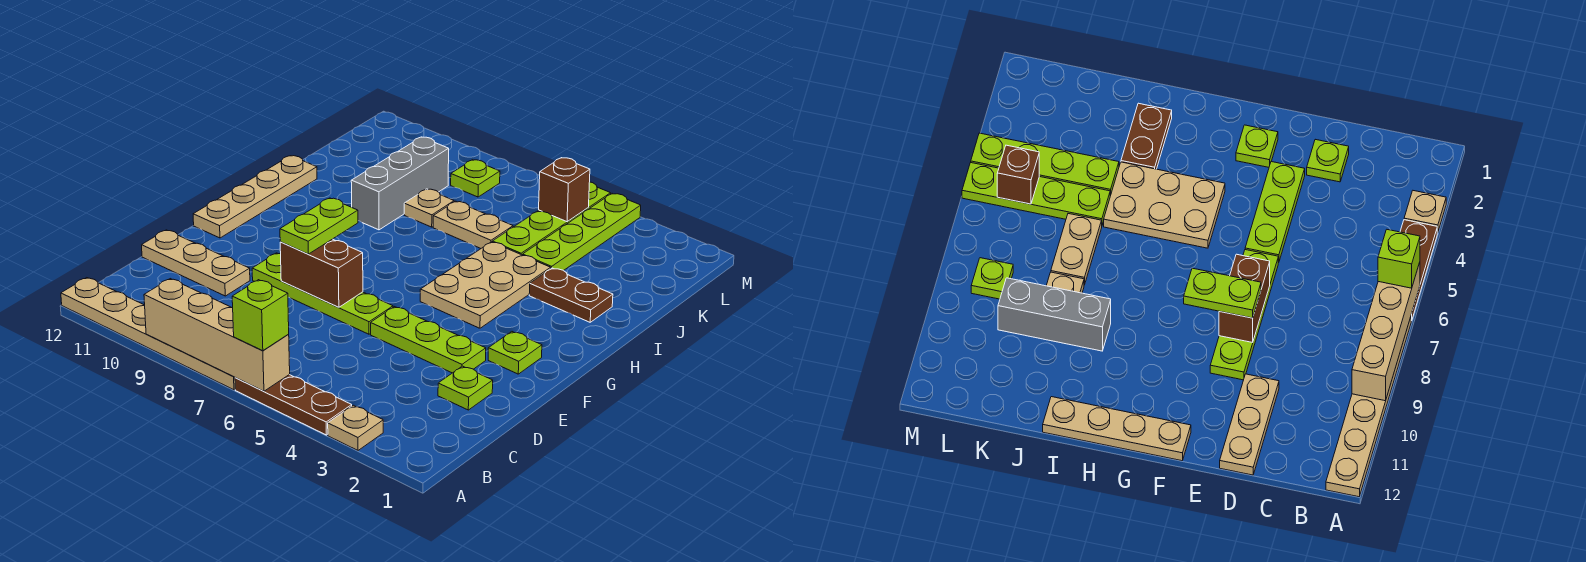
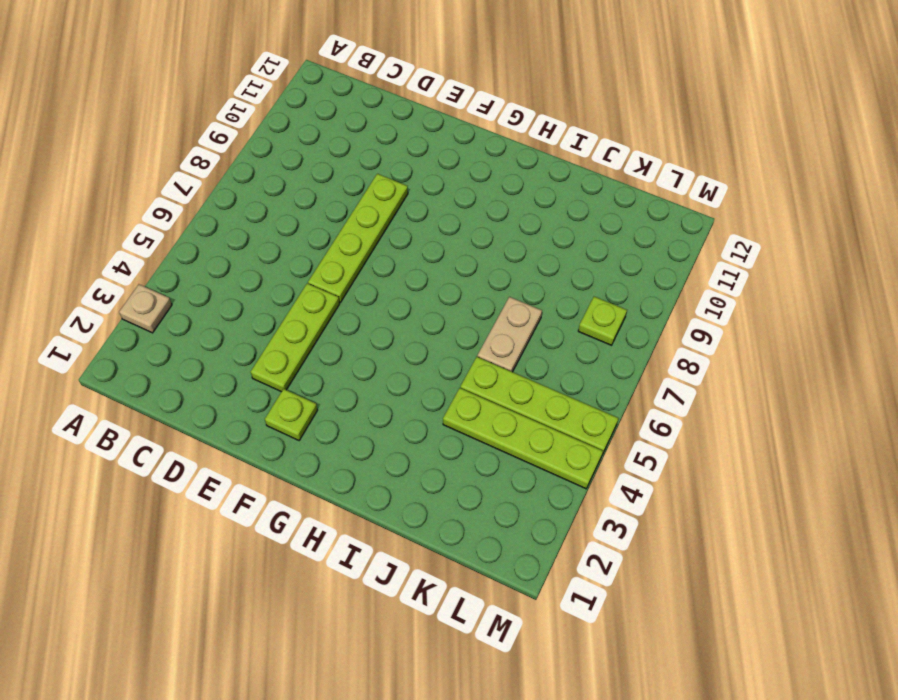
none -> brown 1x3 plate [235,375,352,435]
none -> tan 1x6 plate [61,278,235,390]
none -> lime 1x1 plate [438,366,493,410]

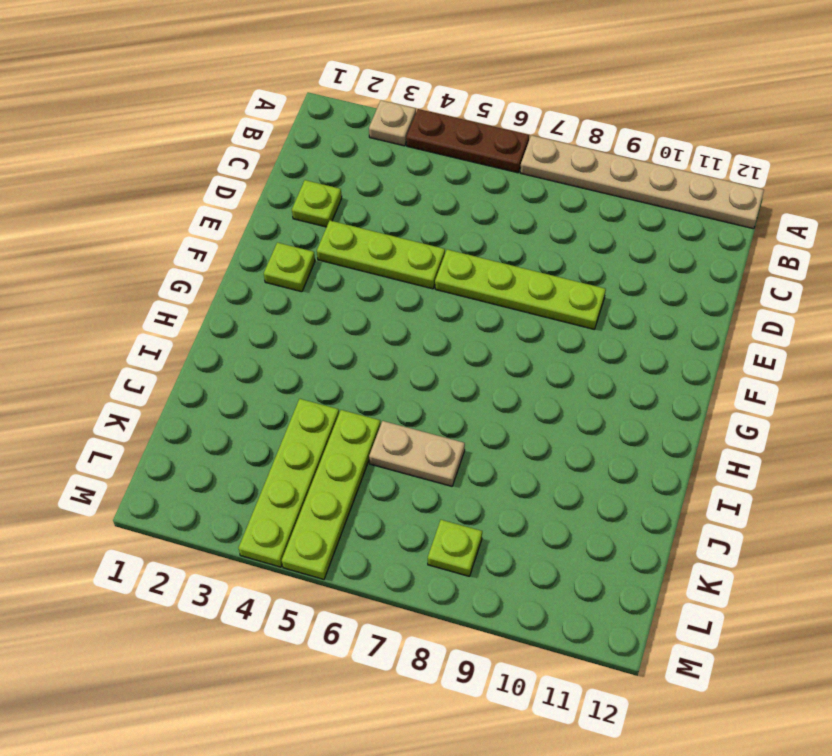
none -> tan 1x3 plate [142,230,250,296]
none -> tan 1x4 plate [193,156,317,238]
none -> tan 2x3 plate [420,242,551,328]

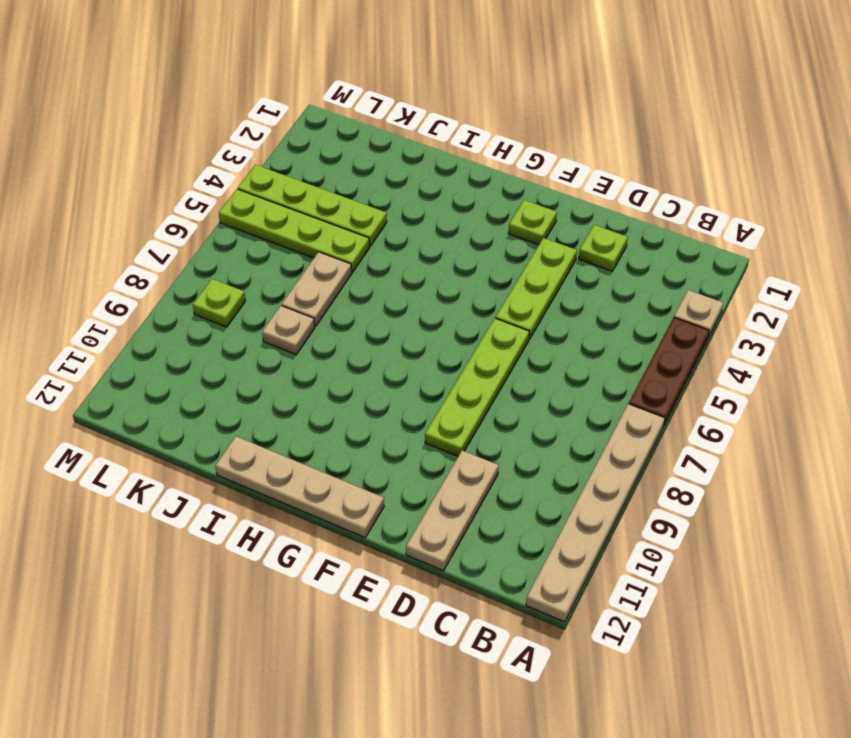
none -> tan 2x3 plate [420,242,551,328]
none -> brown 1x2 plate [529,268,613,322]
none -> grey 1x3 brick [351,137,449,230]

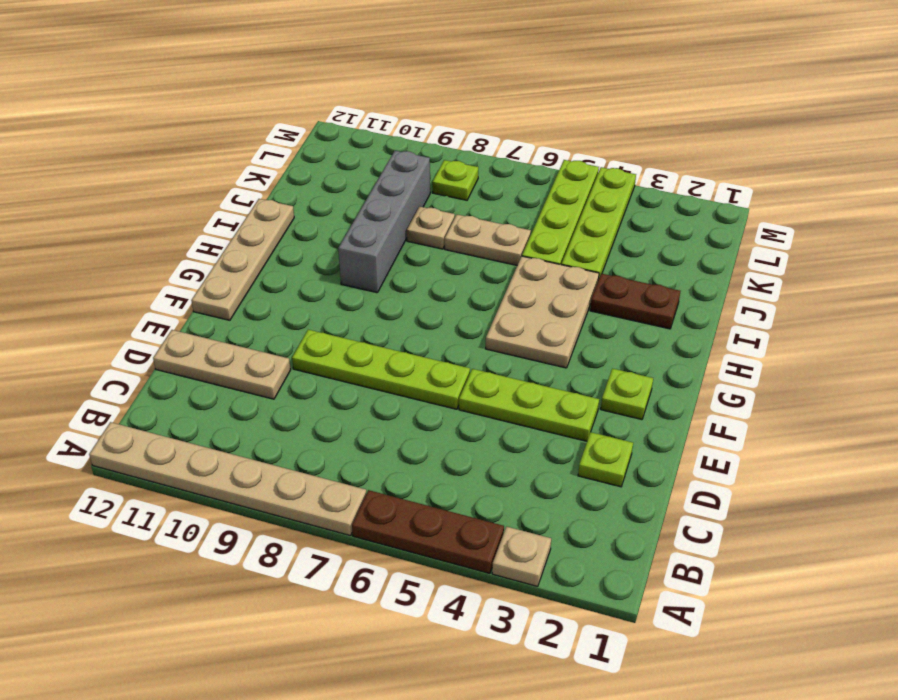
grey 1x4 brick [338,151,430,293] -> grey 1x3 brick [351,137,449,230]
none -> tan 1x4 brick [144,279,290,391]
none -> brown 1x2 brick [280,239,363,307]
none -> brown 1x1 brick [539,158,590,222]

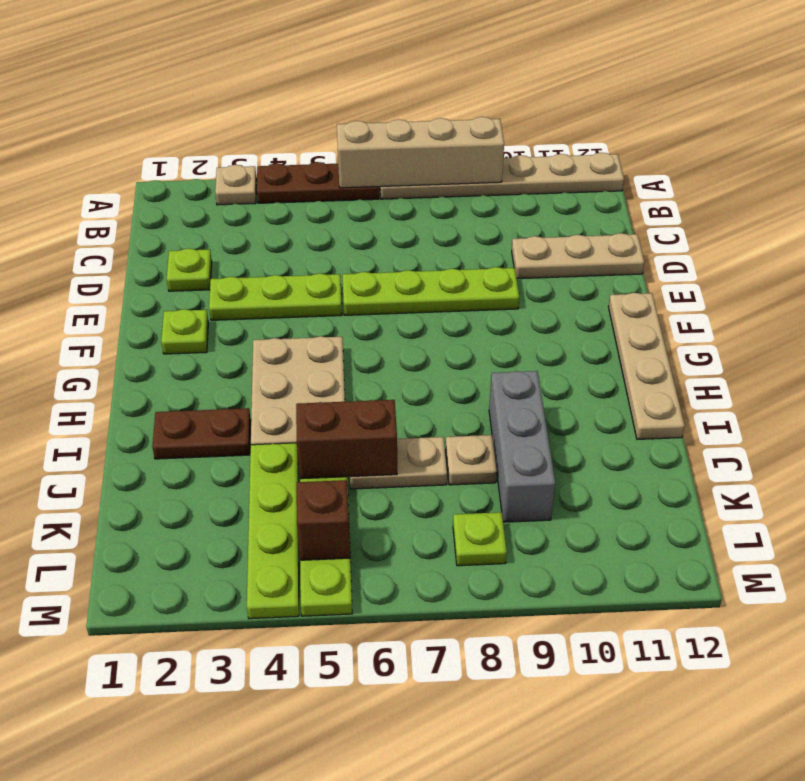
brown 1x2 brick [296,400,397,479] -> brown 1x2 brick moved to [280,239,363,307]
none -> lime 1x1 brick [232,280,289,351]
none -> lime 1x2 plate [280,198,358,254]

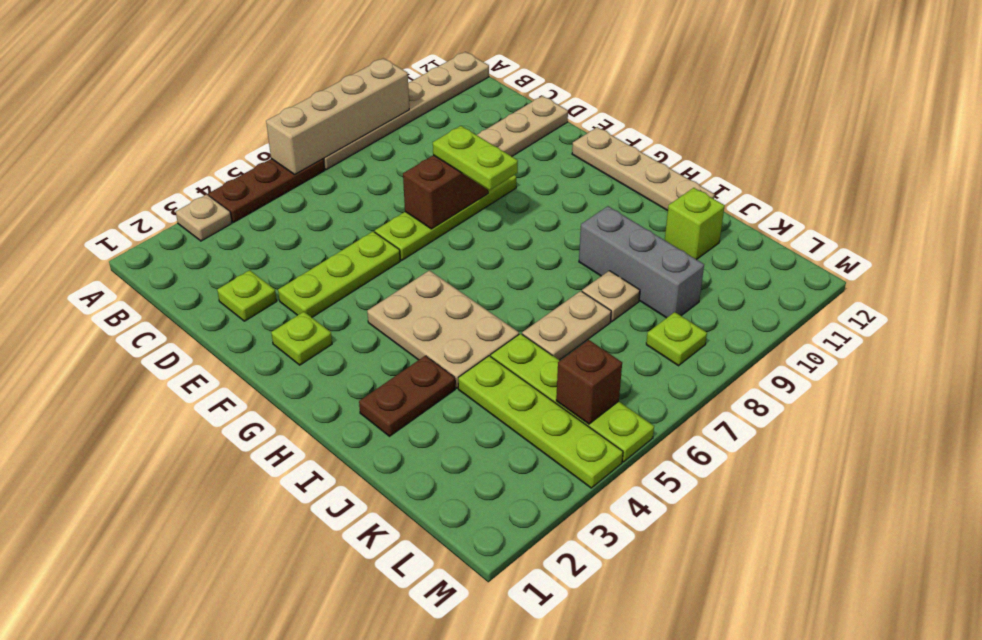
lime 1x1 brick [665,188,725,260] -> lime 1x1 brick moved to [232,280,289,351]

